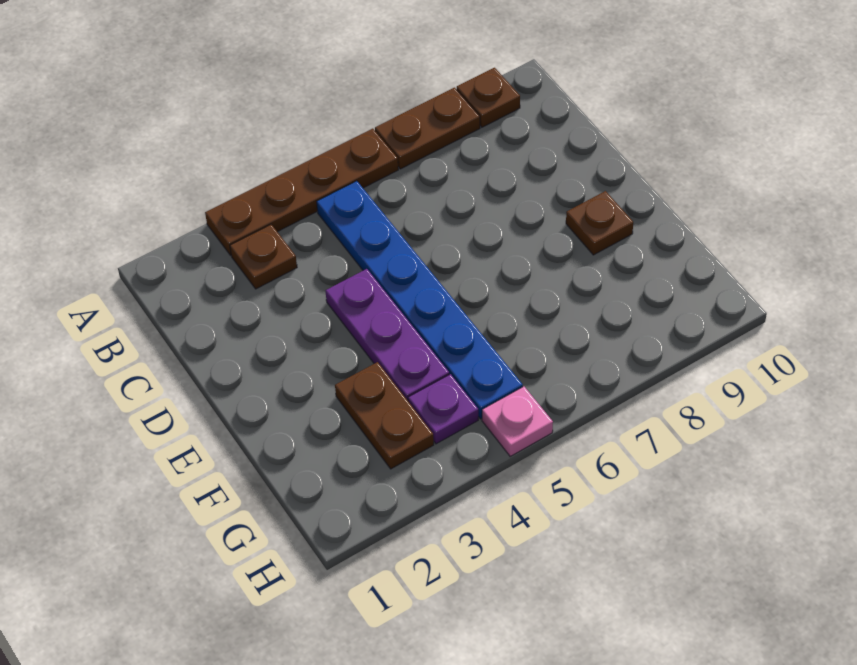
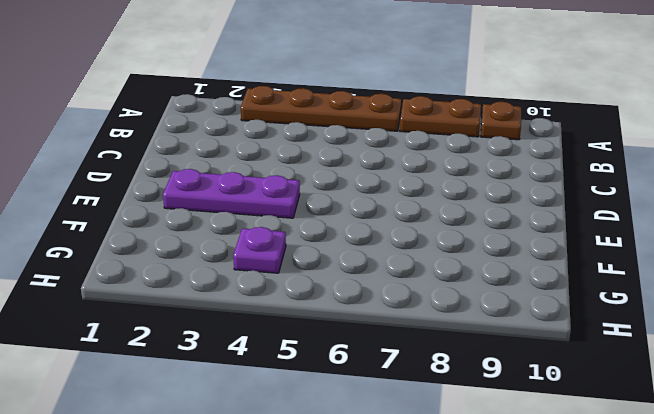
purple 1x3 plate [163,169,300,218] -> purple 1x3 plate turned to [325,269,449,401]
none -> brown 1x1 plate [230,225,297,289]
none -> blue 1x6 plate [317,181,523,419]

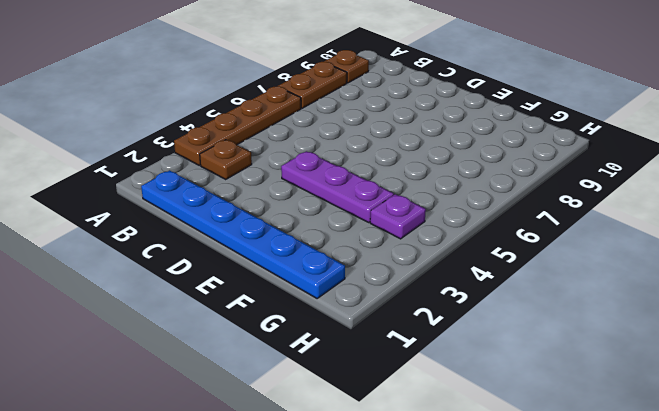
blue 1x6 plate [141,170,345,298] -> blue 1x6 plate moved to [317,181,523,419]
none -> brown 1x1 plate [566,191,633,255]
none -> brown 1x2 plate [335,362,434,469]

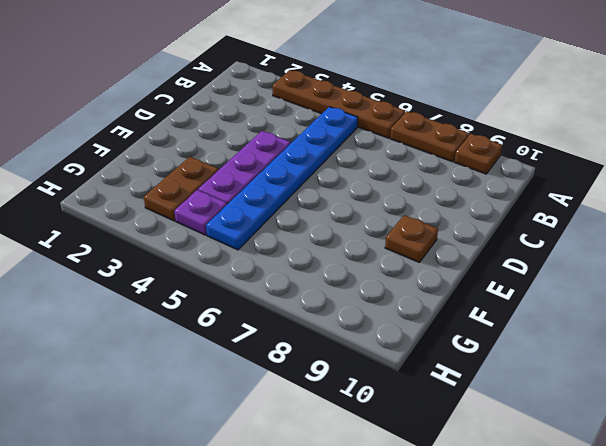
none -> brown 1x1 plate [230,225,297,289]
none -> pink 1x1 plate [482,387,553,456]

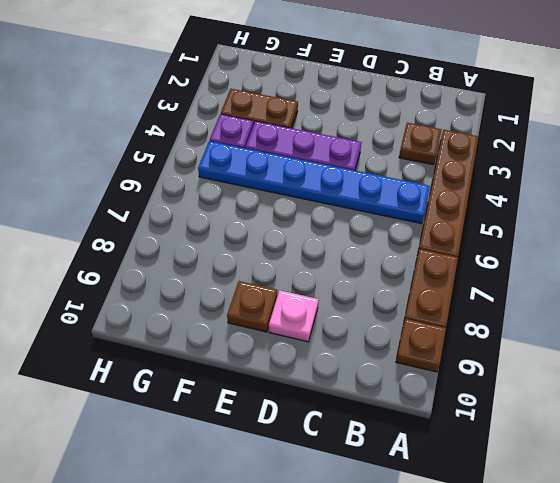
pink 1x1 plate [269,290,319,342] -> pink 1x1 plate moved to [482,387,553,456]

